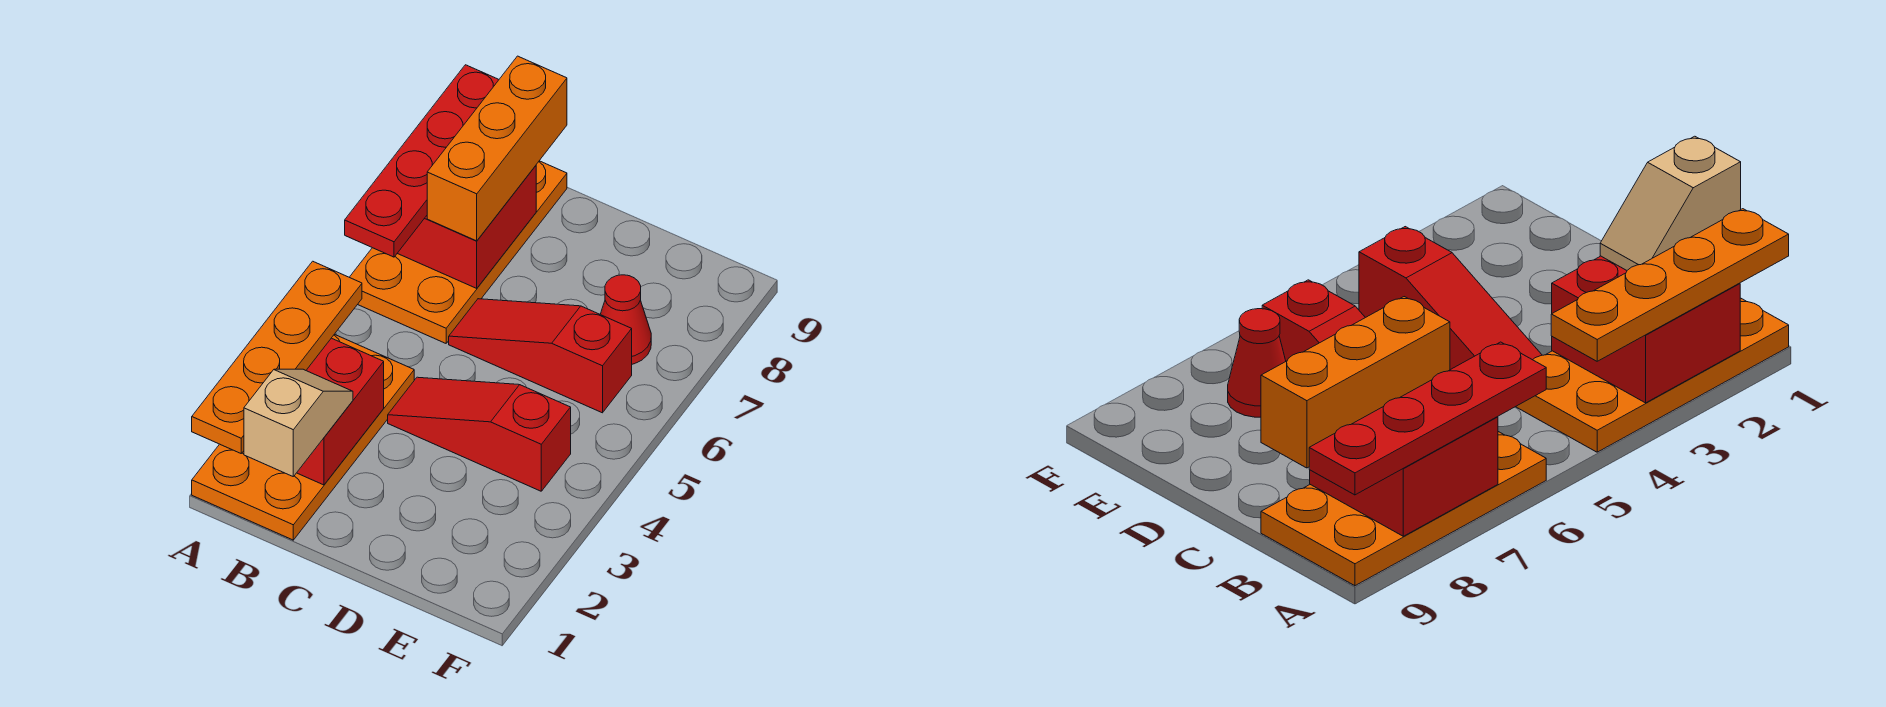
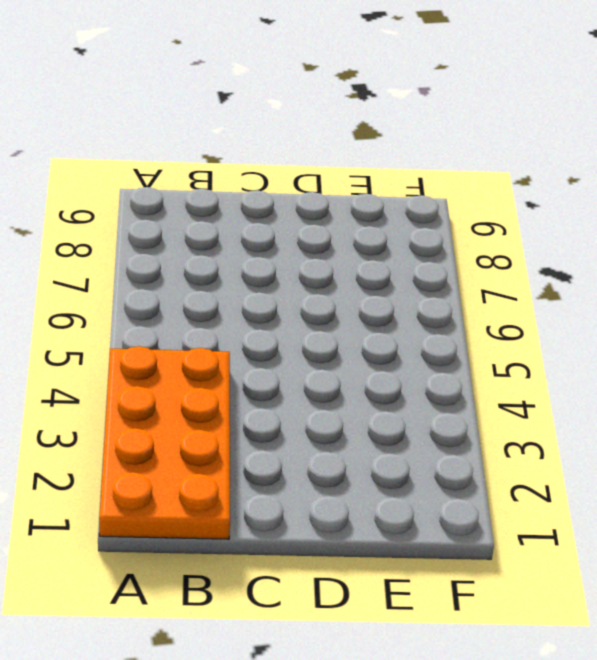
none -> orange 2x4 plate [349,161,567,343]
none -> red 1x3 slope [388,377,571,491]

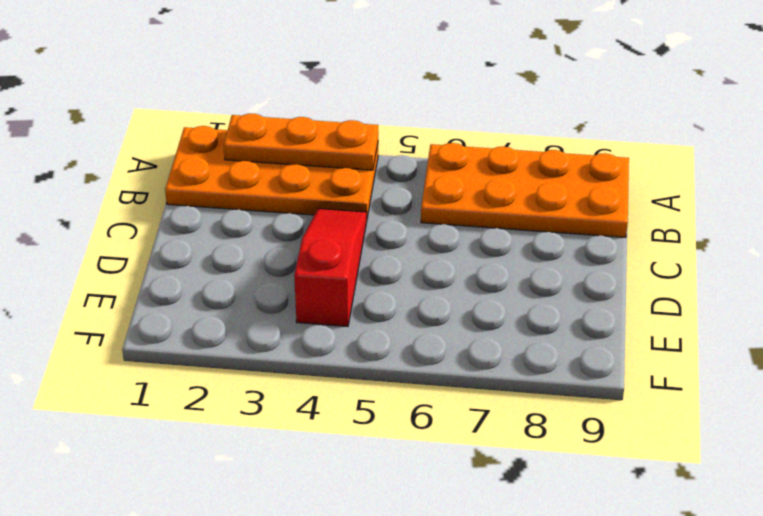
orange 1x3 plate [224,114,378,170] -> red 2x2 brick [297,338,384,485]
none -> red 1x3 slope [449,299,632,413]
none -> red 1x1 cone [600,275,651,364]

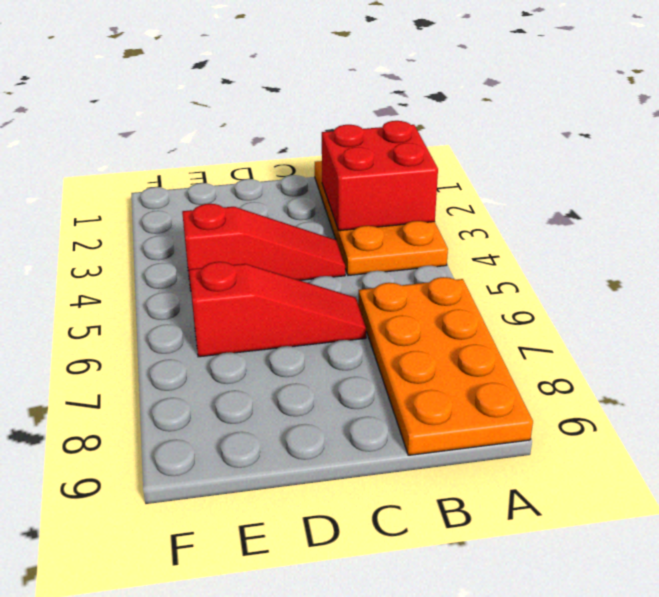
none -> red 1x1 cone [600,275,651,364]
none -> red 2x2 brick [397,166,536,288]

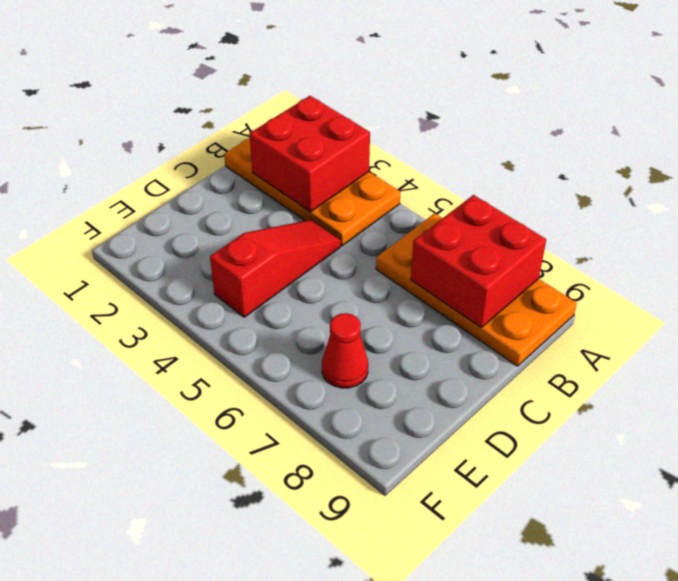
none -> red 1x3 slope [449,299,632,413]
none -> orange 1x4 plate [192,261,362,453]

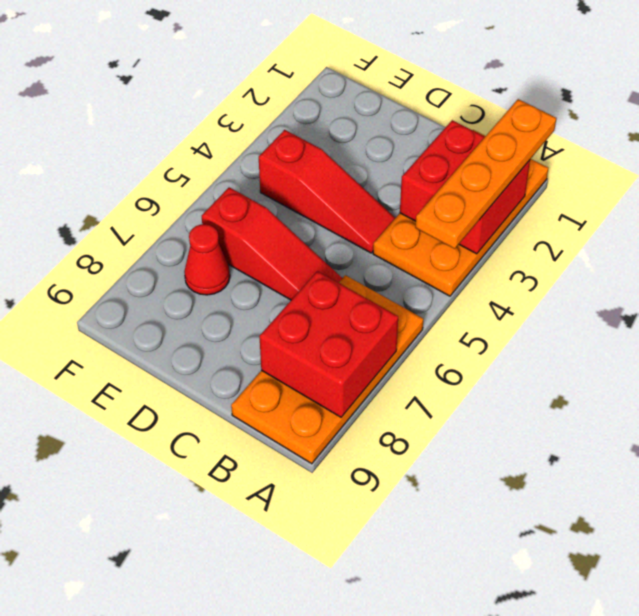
none -> red 1x4 plate [345,65,499,257]
none -> tan 1x2 slope [244,369,353,476]

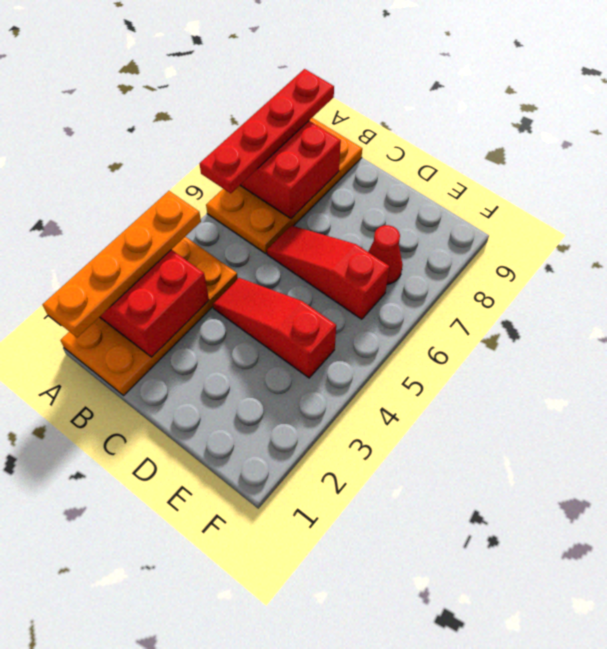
none -> tan 1x2 slope [244,369,353,476]
none -> orange 1x3 brick [427,56,567,241]

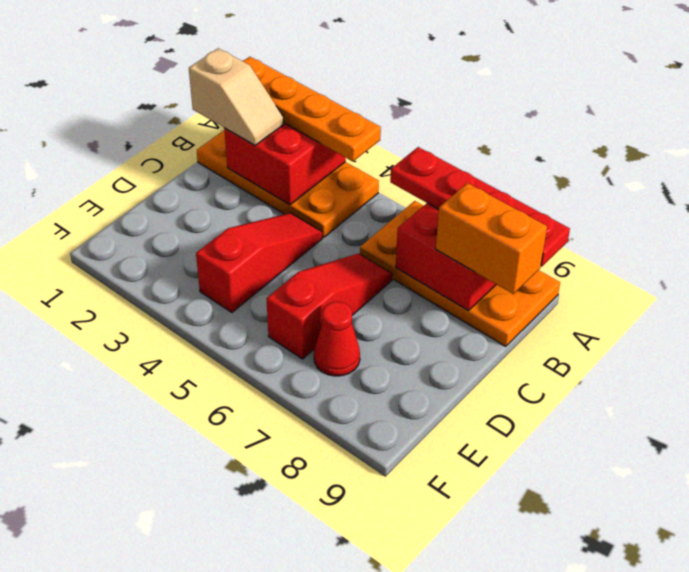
orange 1x2 brick [436,183,547,294] -> orange 1x3 brick [427,56,567,241]

